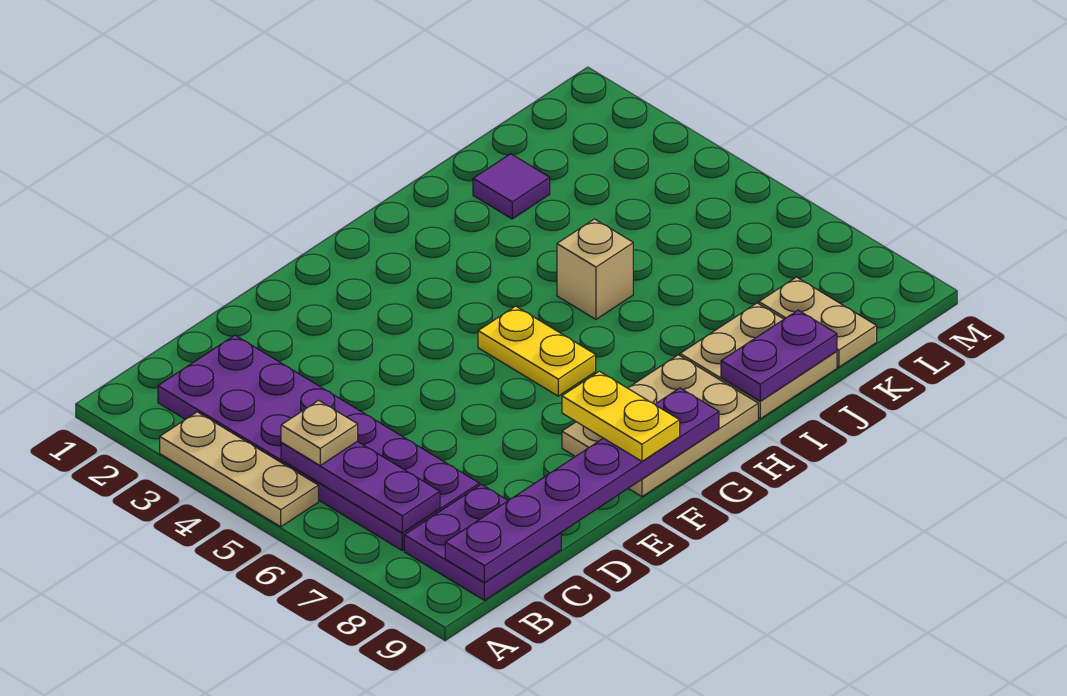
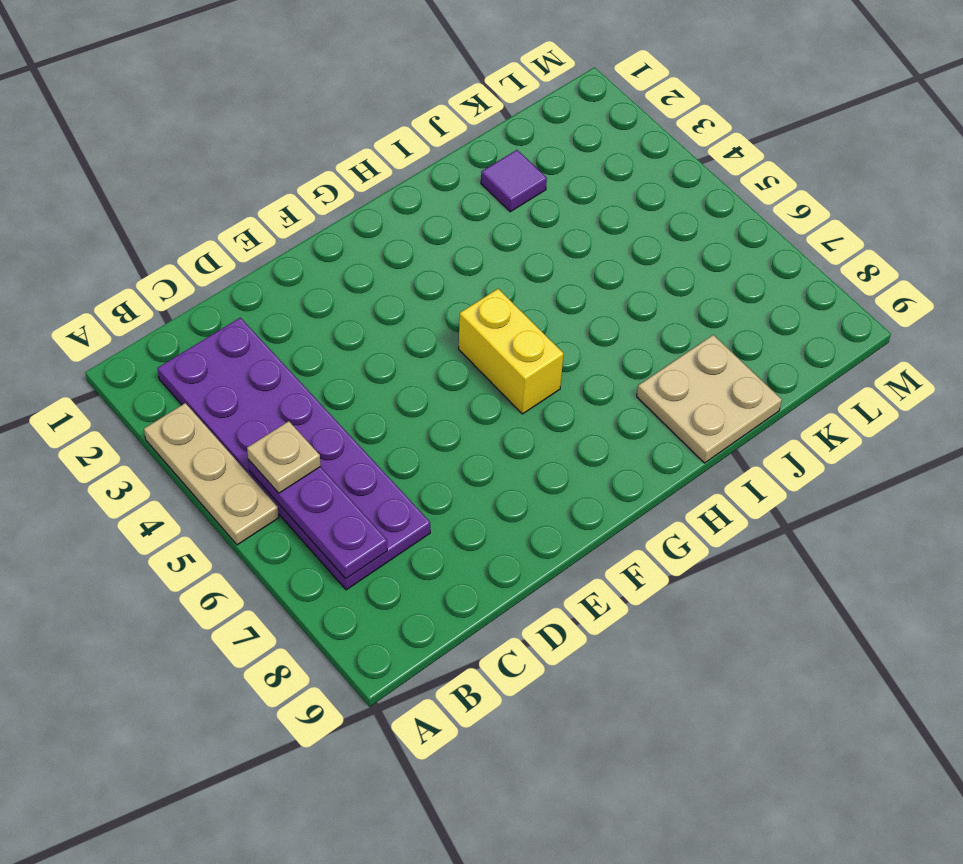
yellow 1x2 brick [459,289,564,414] -> yellow 1x2 plate [478,306,596,396]
none -> purple 2x2 plate [404,484,561,600]
none -> tan 2x3 plate [562,355,758,497]
none -> tan 1x1 brick [557,219,633,319]

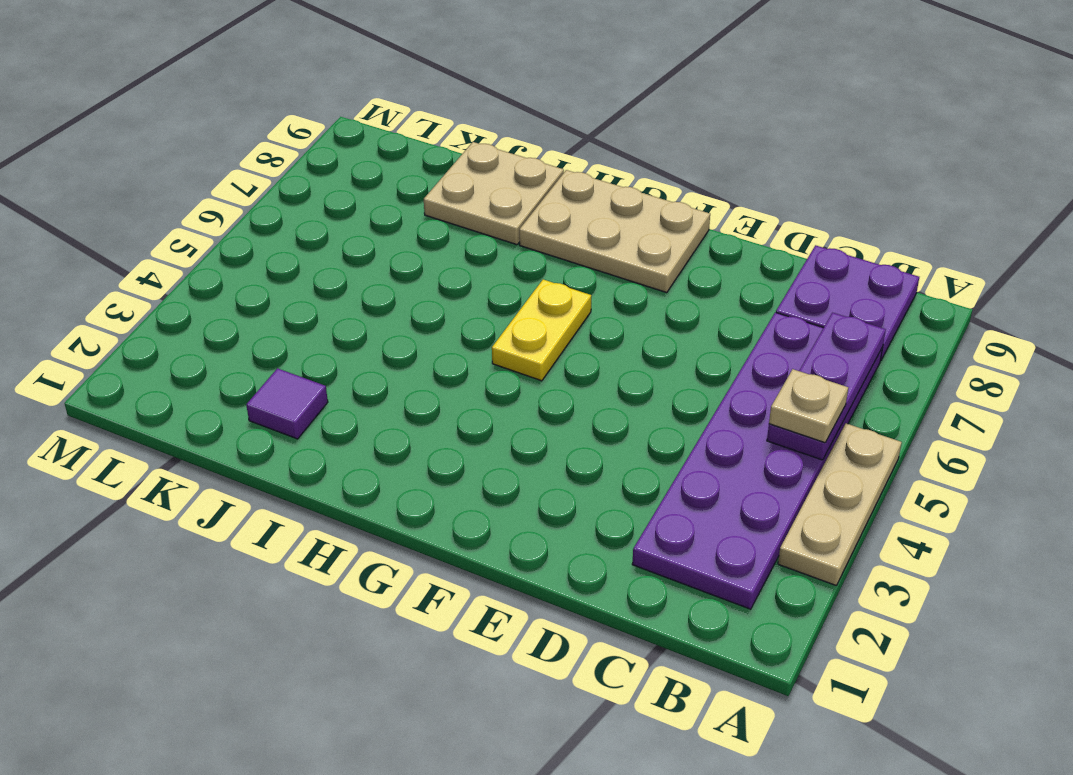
none -> tan 1x1 brick [557,219,633,319]
none -> tan 1x2 plate [759,277,877,367]
none -> purple 1x6 plate [445,388,719,583]

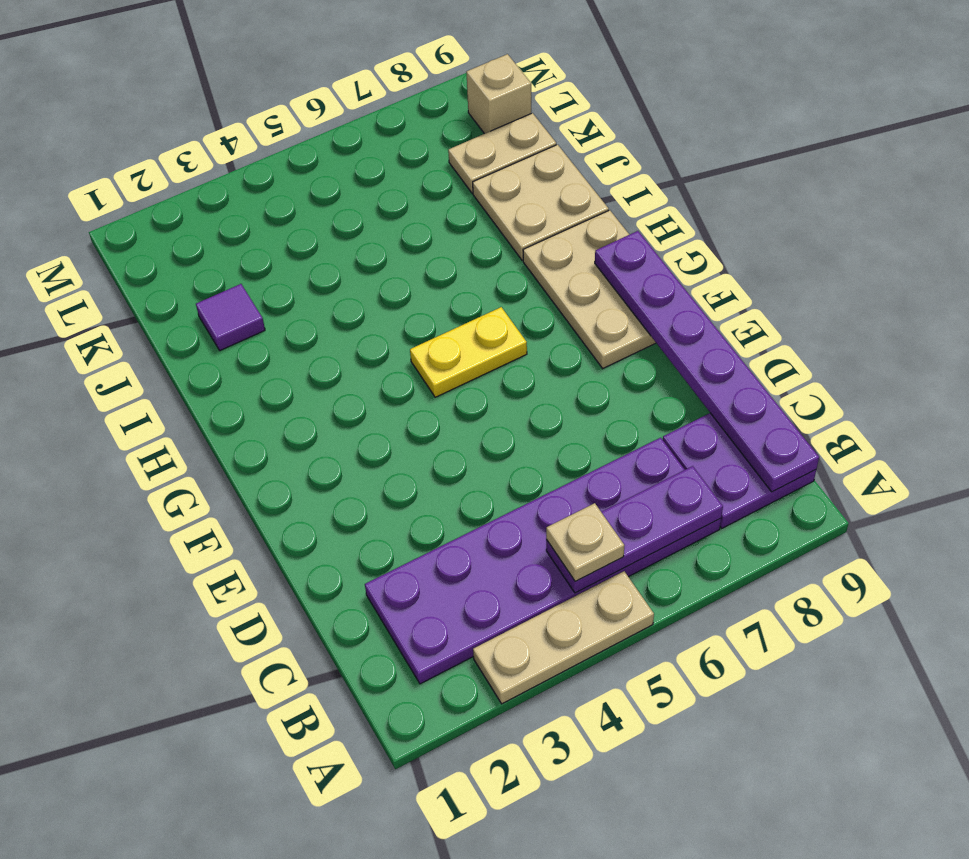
tan 1x1 brick [466,54,531,134] -> tan 1x1 brick moved to [557,219,633,319]
none -> purple 1x2 plate [721,310,837,401]
none -> yellow 1x2 plate [562,371,680,461]

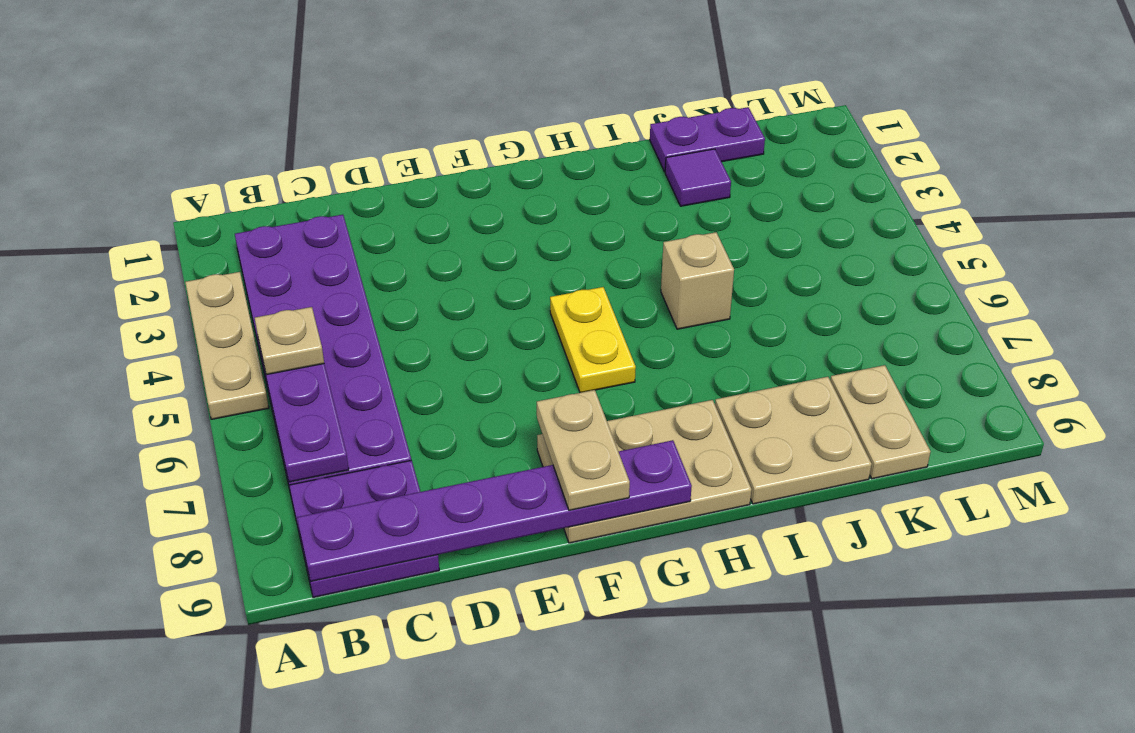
tan 1x2 plate [537,390,630,510] -> yellow 1x2 plate [562,371,680,461]
purple 1x2 plate [650,107,765,172] -> purple 1x2 plate moved to [721,310,837,401]

